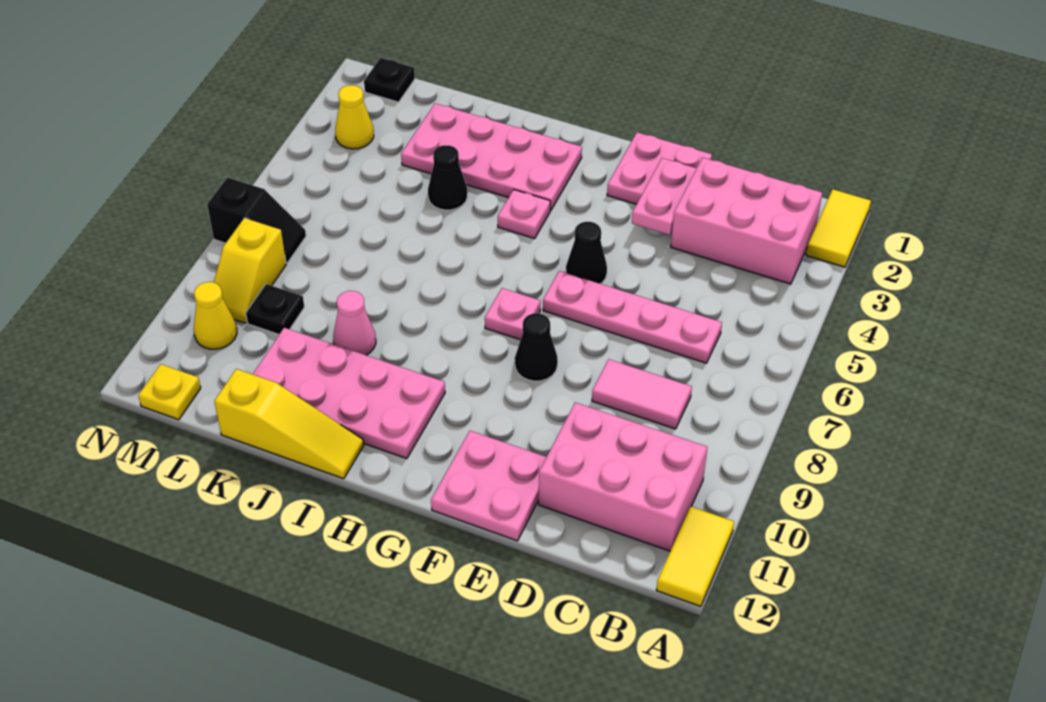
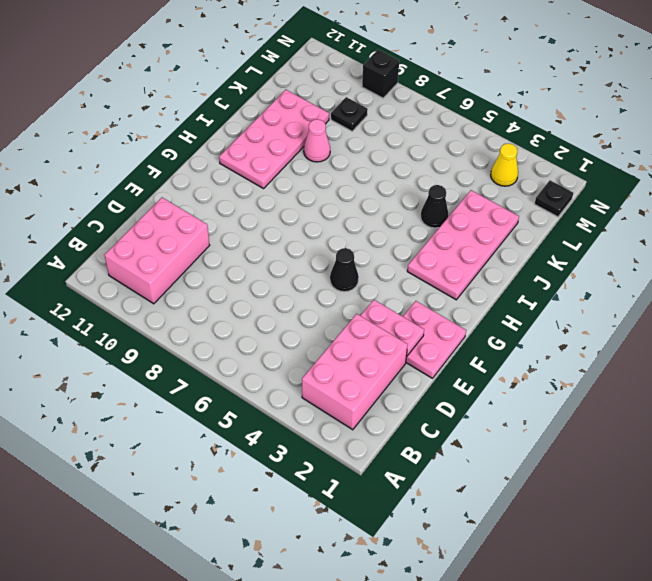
black 1x1 brick [362,50,399,98] -> none
none -> yellow 1x2 tile [806,190,871,267]
none -> yellow 1x2 tile [656,507,734,606]
none -> pink 1x4 plate [543,271,722,363]

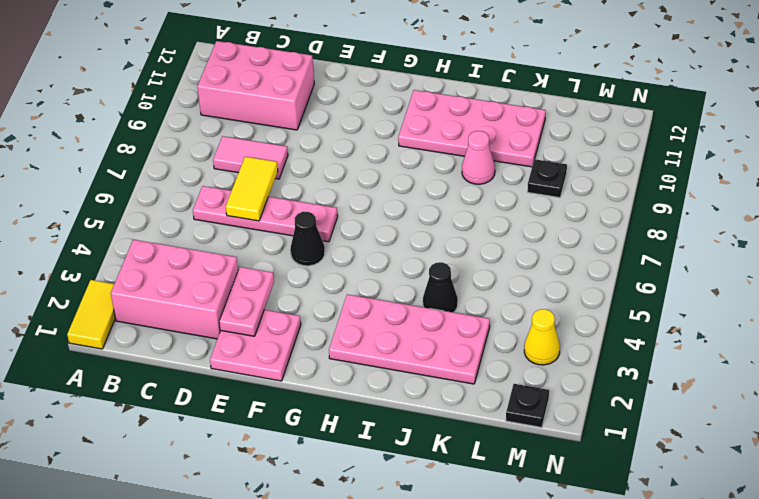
yellow 1x2 tile [226,157,278,221] -> yellow 1x2 tile moved to [656,507,734,606]
none -> pink 2x2 plate [431,431,546,541]
none -> black 1x1 cone [515,313,558,381]
none -> pink 1x1 plate [485,288,540,340]

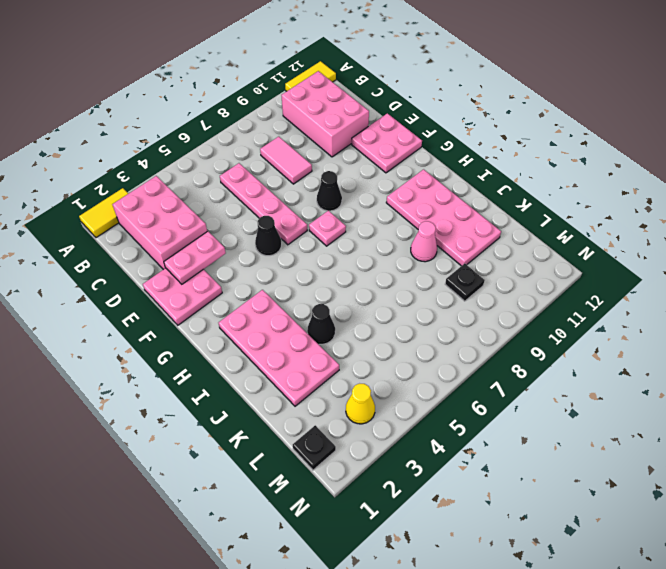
none -> pink 1x1 plate [498,190,550,239]
none -> yellow 1x3 slope [214,369,364,479]
none -> black 1x2 slope [207,177,306,263]

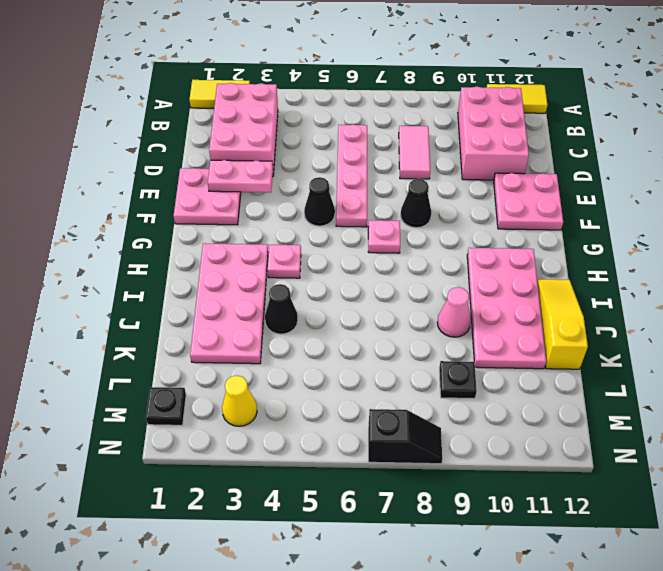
black 1x2 slope [368,409,442,464] -> black 1x2 slope turned to [207,177,306,263]
none -> yellow 1x2 slope [214,218,286,323]
none -> yellow 1x1 cone [194,282,237,349]
none -> yellow 1x1 plate [138,364,201,420]

